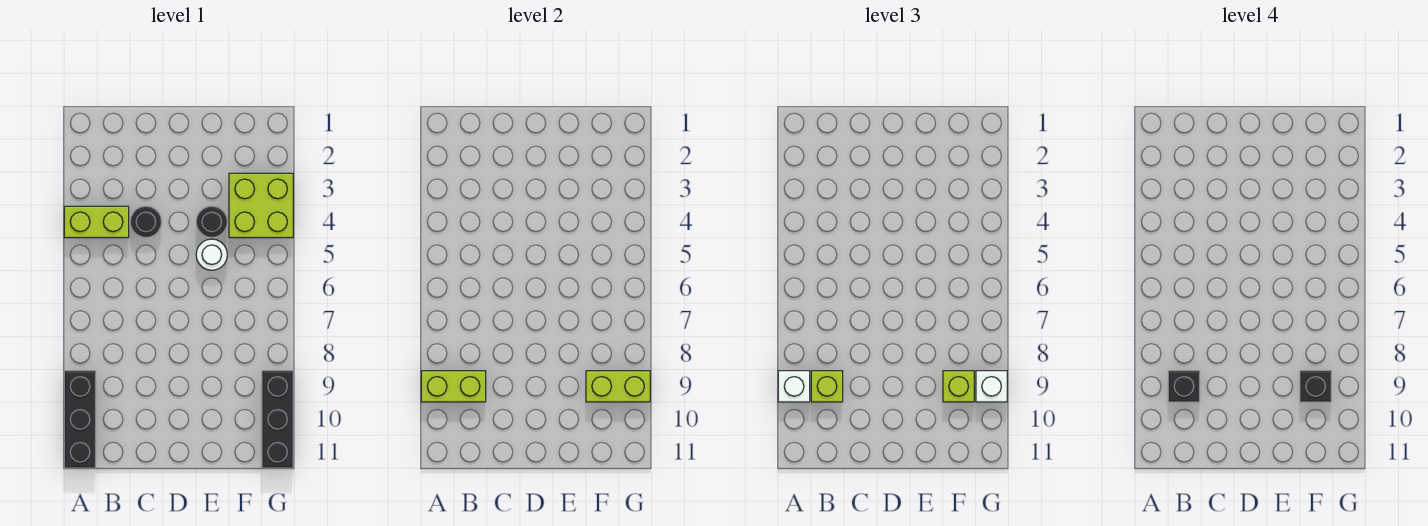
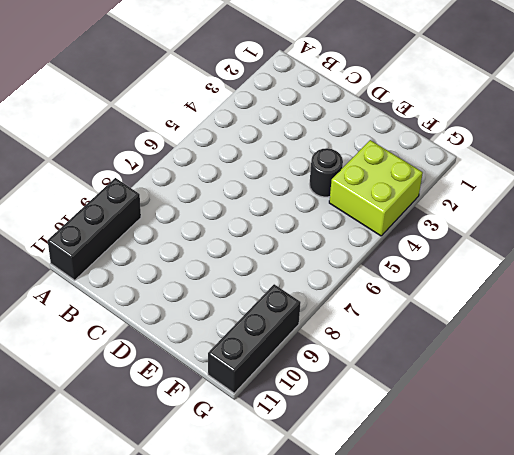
none -> lime 1x2 brick [64,206,129,238]
none -> black 1x1 round brick [130,206,162,237]
none -> white 1x1 round brick [196,239,227,270]

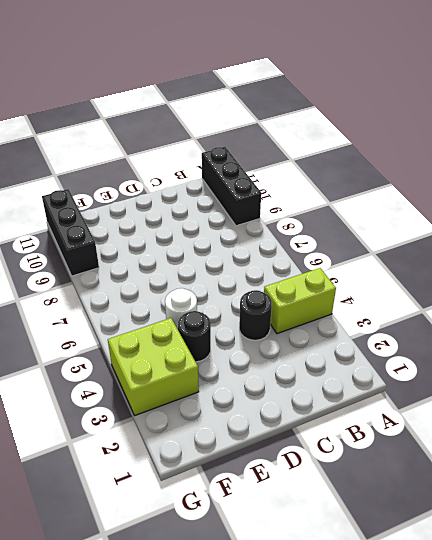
none -> lime 1x2 brick [421,371,486,402]
none -> lime 1x2 brick [586,371,650,402]
none -> white 1x1 brick [778,371,810,402]

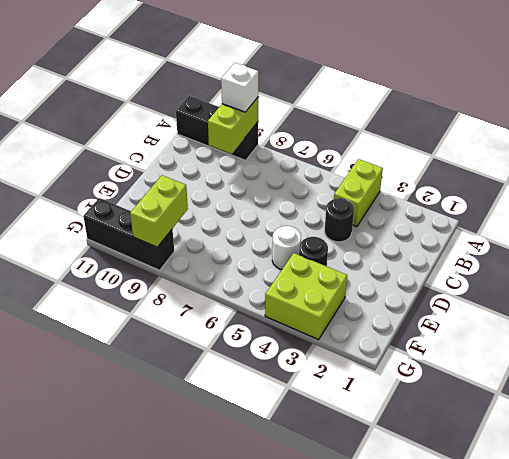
none -> lime 1x1 brick [811,371,843,402]
none -> lime 1x1 brick [943,371,974,402]
none -> white 1x1 brick [976,371,1007,402]

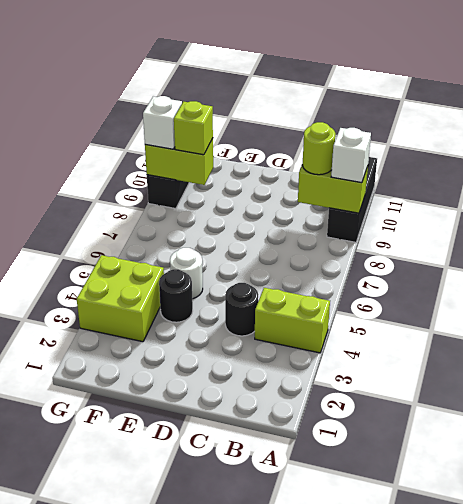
lime 1x1 round brick [302,122,336,175] -> lime 1x1 brick [811,371,843,402]
none -> black 1x1 brick [1168,371,1200,402]
none -> black 1x1 brick [1300,371,1331,402]

